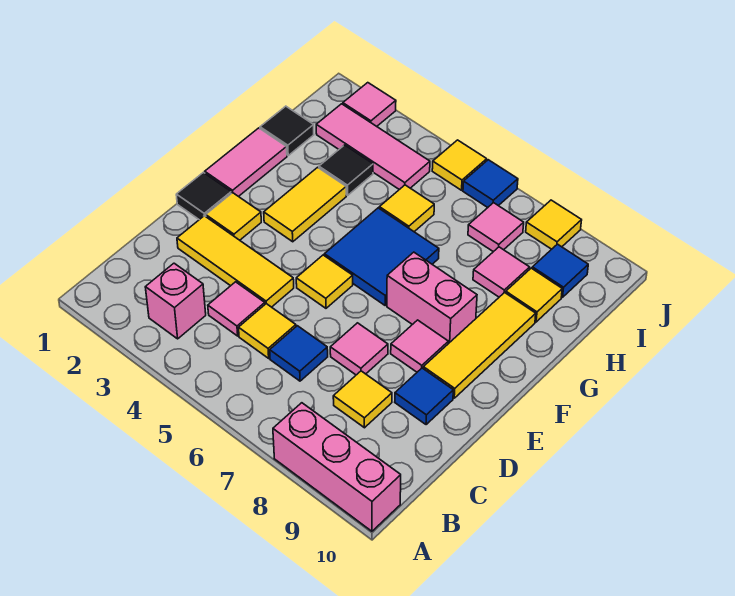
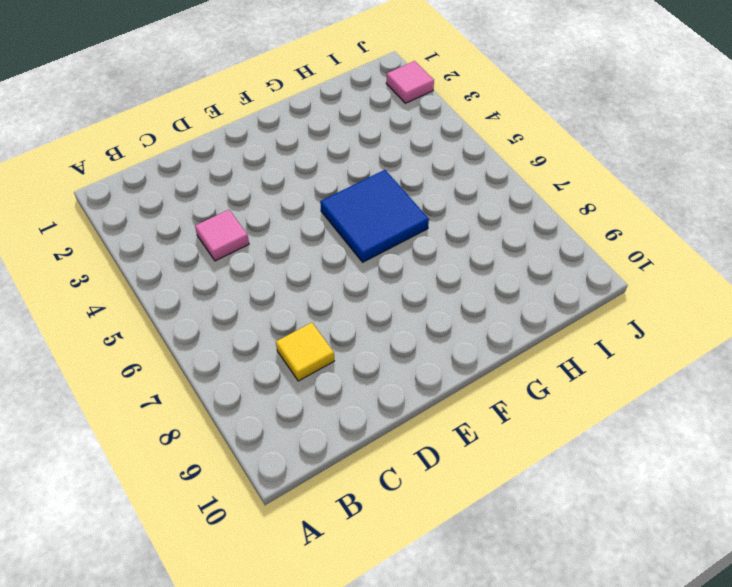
none -> pink 1x3 brick [273,403,401,531]
none -> pink 1x1 brick [145,263,206,339]
none -> yellow 1x1 tile [239,304,296,358]
none -> blue 1x1 tile [270,326,328,381]

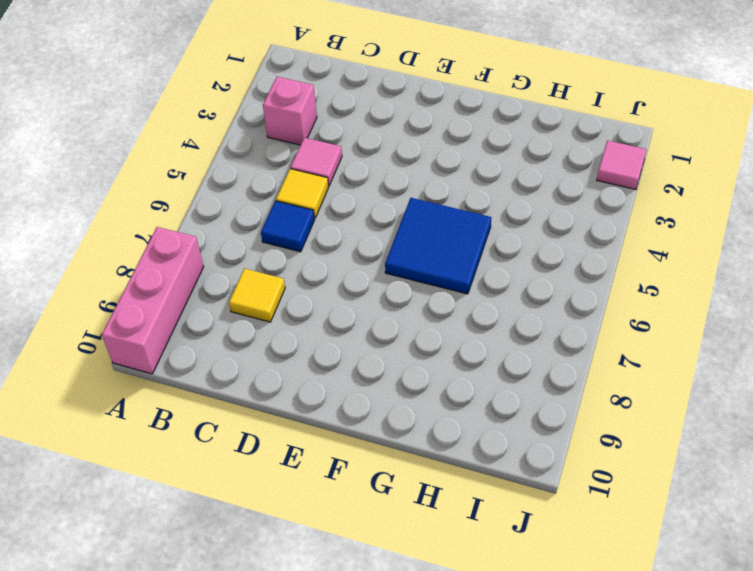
none -> yellow 1x3 tile [177,216,294,307]
none -> pink 1x1 tile [330,323,388,375]
none -> blue 1x1 tile [395,368,453,425]
none -> black 1x1 tile [176,172,231,220]

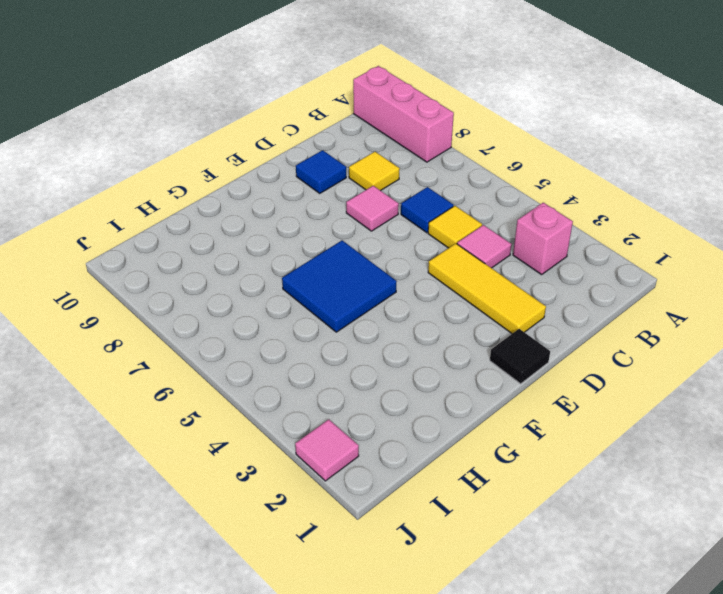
none -> yellow 1x1 tile [206,193,261,240]
none -> yellow 1x1 tile [296,255,353,308]
none -> pink 1x1 tile [391,320,448,372]
none -> yellow 1x3 tile [423,292,536,398]

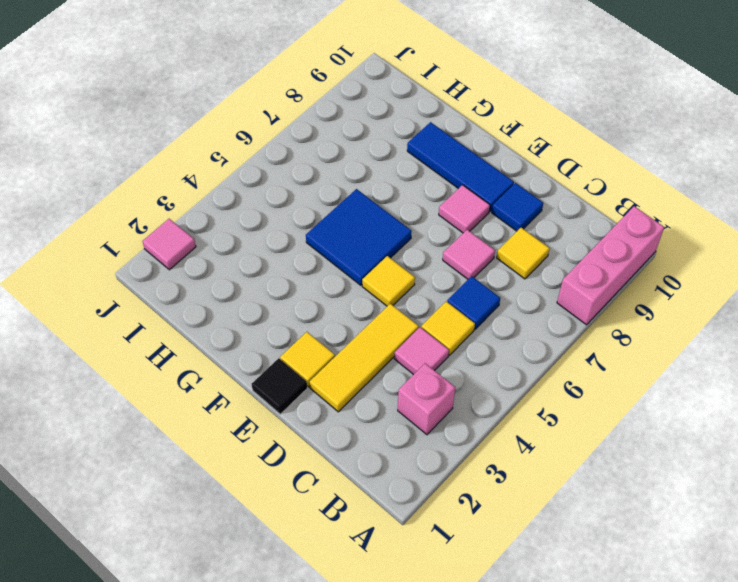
blue 1x3 tile [407,122,514,211] -> yellow 1x3 tile [423,292,536,398]
none -> pink 1x2 tile [205,128,287,197]
none -> yellow 1x2 tile [264,167,346,242]
none -> pink 1x2 brick [387,252,477,344]
none -> black 1x1 tile [260,106,314,155]

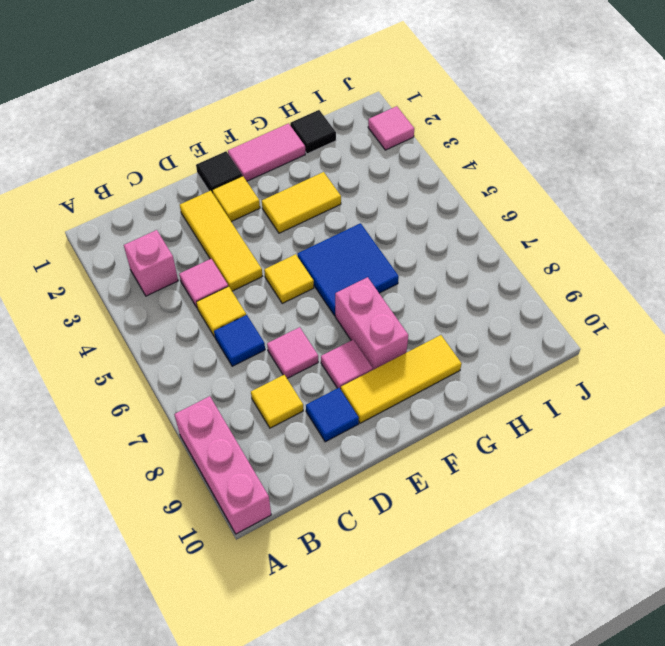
none -> black 1x1 tile [319,145,373,195]
none -> yellow 1x1 tile [379,185,434,232]
none -> pink 1x1 tile [473,247,530,297]
none -> yellow 1x1 tile [506,268,562,322]

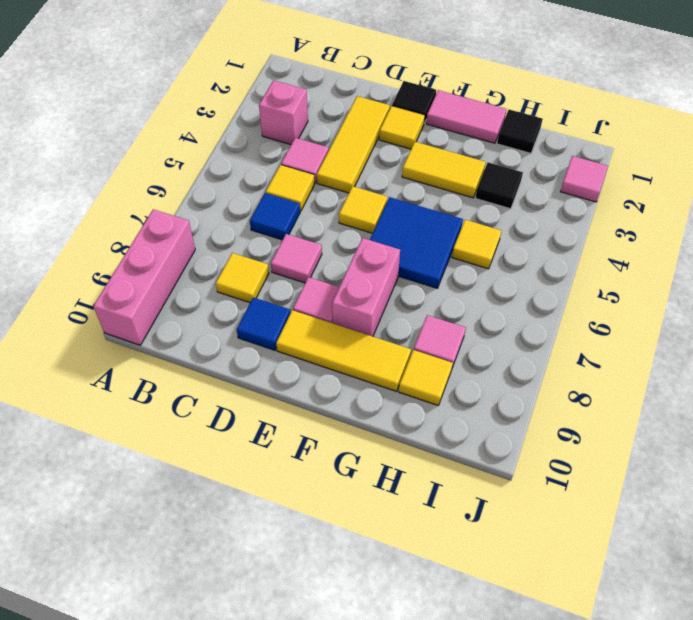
none -> pink 1x3 tile [316,104,430,190]
none -> pink 1x1 tile [468,203,524,252]
none -> blue 1x1 tile [532,244,588,297]
none -> yellow 1x1 tile [432,140,487,190]

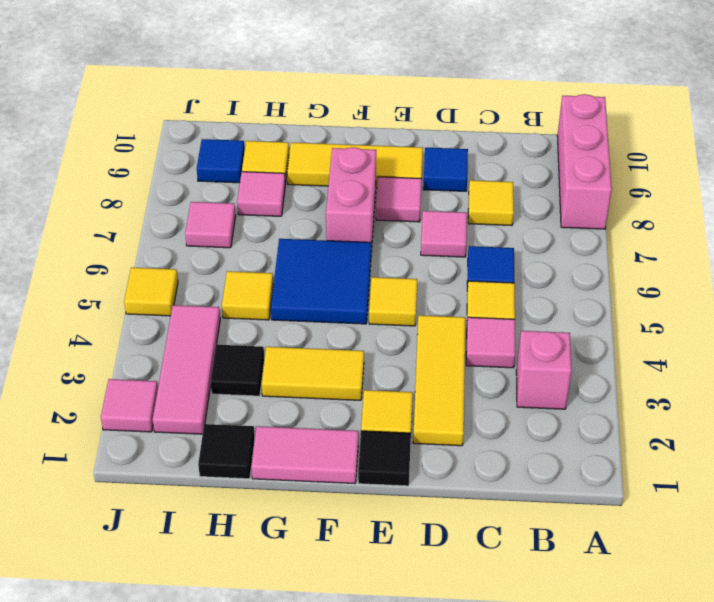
none -> blue 1x1 tile [463,160,518,207]
none -> yellow 1x1 tile [526,200,582,249]

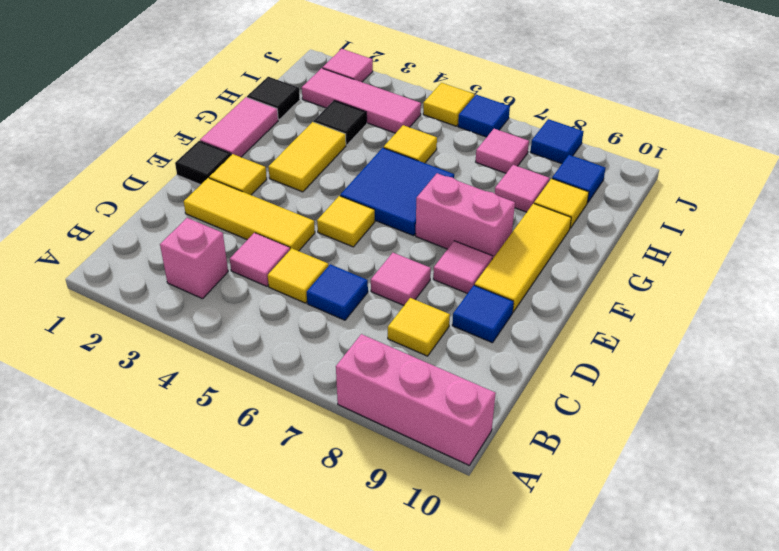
blue 1x1 tile [531,119,584,164] -> yellow 1x1 tile [526,200,582,249]

